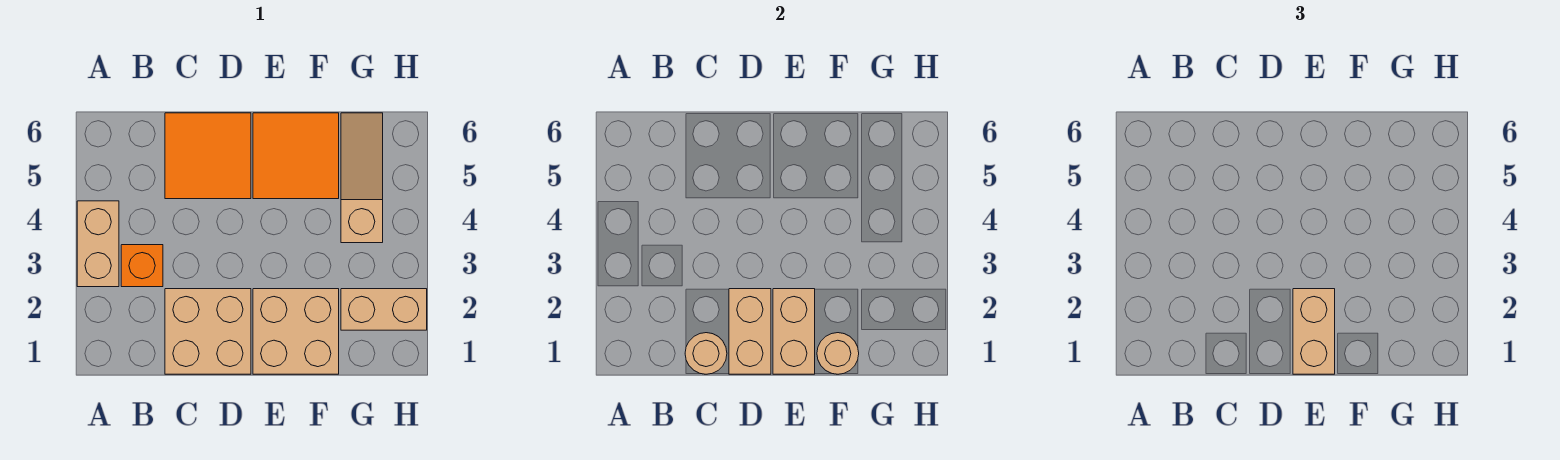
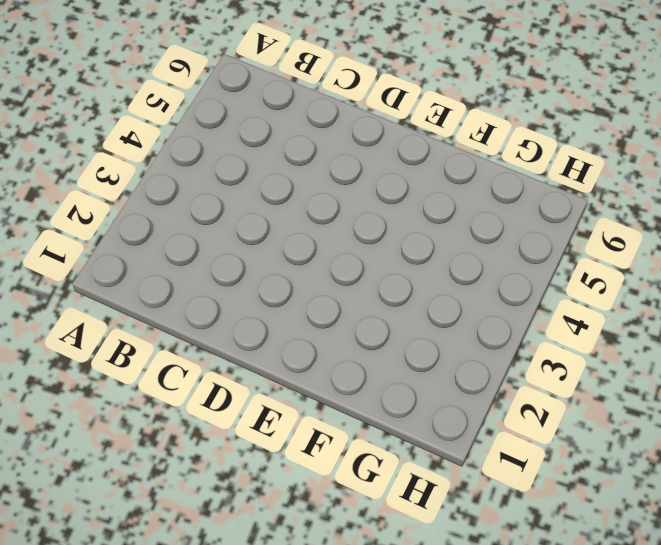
none -> tan 1x2 brick [77,201,119,287]
none -> orange 1x1 brick [121,245,163,287]
none -> tan 2x2 brick [165,289,251,374]

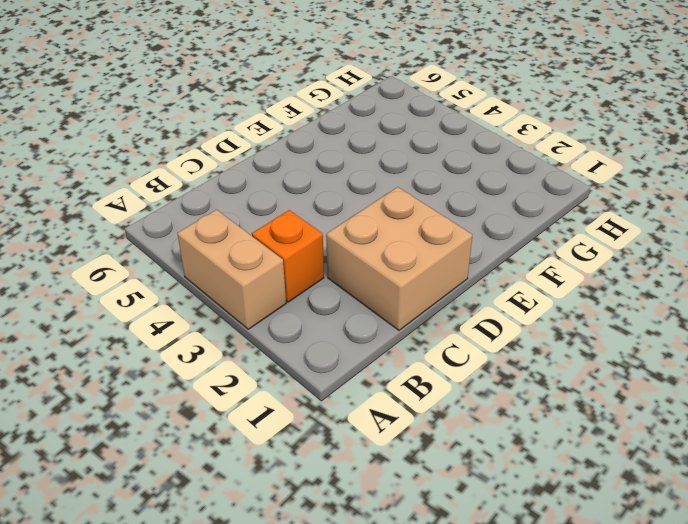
none -> orange 2x2 tile [165,113,251,199]
none -> tan 2x2 brick [253,289,339,374]
none -> orange 2x2 tile [253,113,339,199]

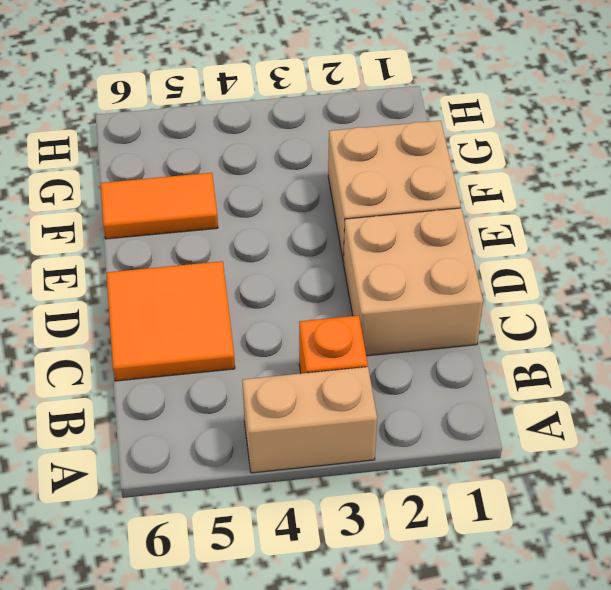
orange 1x2 tile [100,173,218,239] -> orange 2x2 tile [253,113,339,199]
none -> tan 1x2 brick [341,289,427,330]
none -> tan 1x3 slope [341,113,383,243]
none -> tan 1x1 round brick [685,333,727,374]

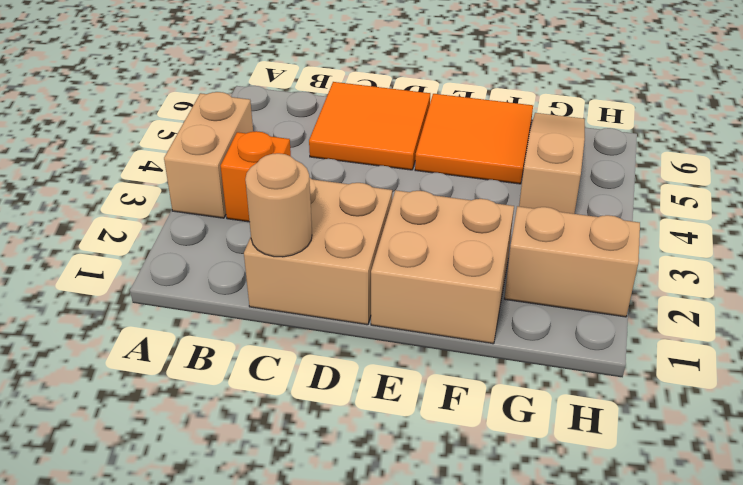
none -> tan 1x2 brick [729,289,771,374]
none -> tan 1x2 brick [773,289,815,374]
none -> tan 1x1 round brick [817,333,859,374]

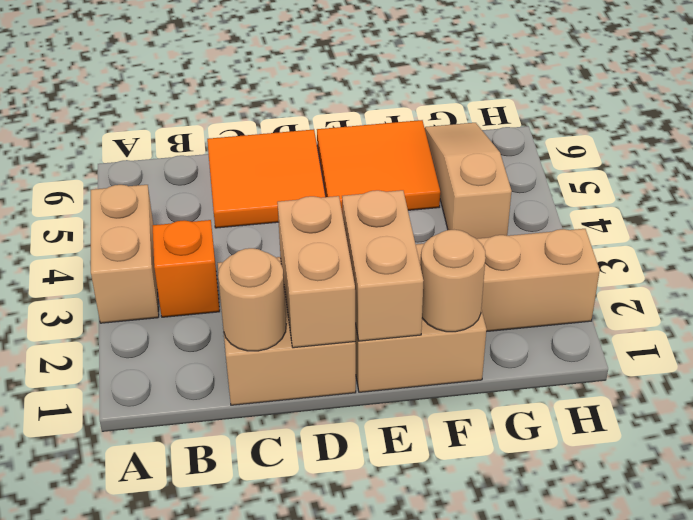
none -> tan 1x2 brick [1293,289,1335,374]

